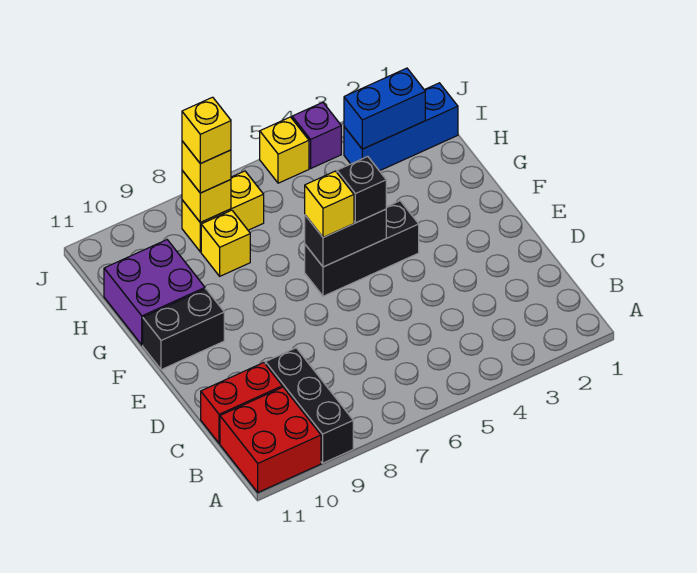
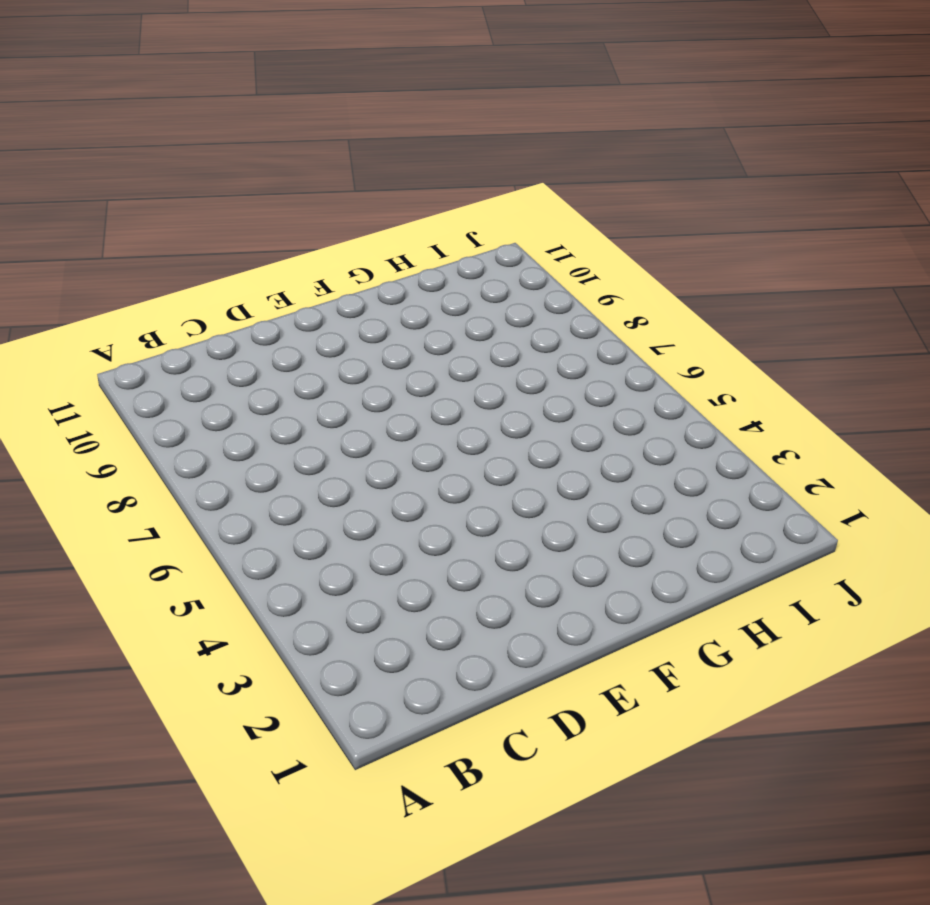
none -> black 1x3 brick [265,348,353,463]
none -> red 2x2 brick [220,387,321,492]
none -> red 1x2 brick [201,363,282,443]

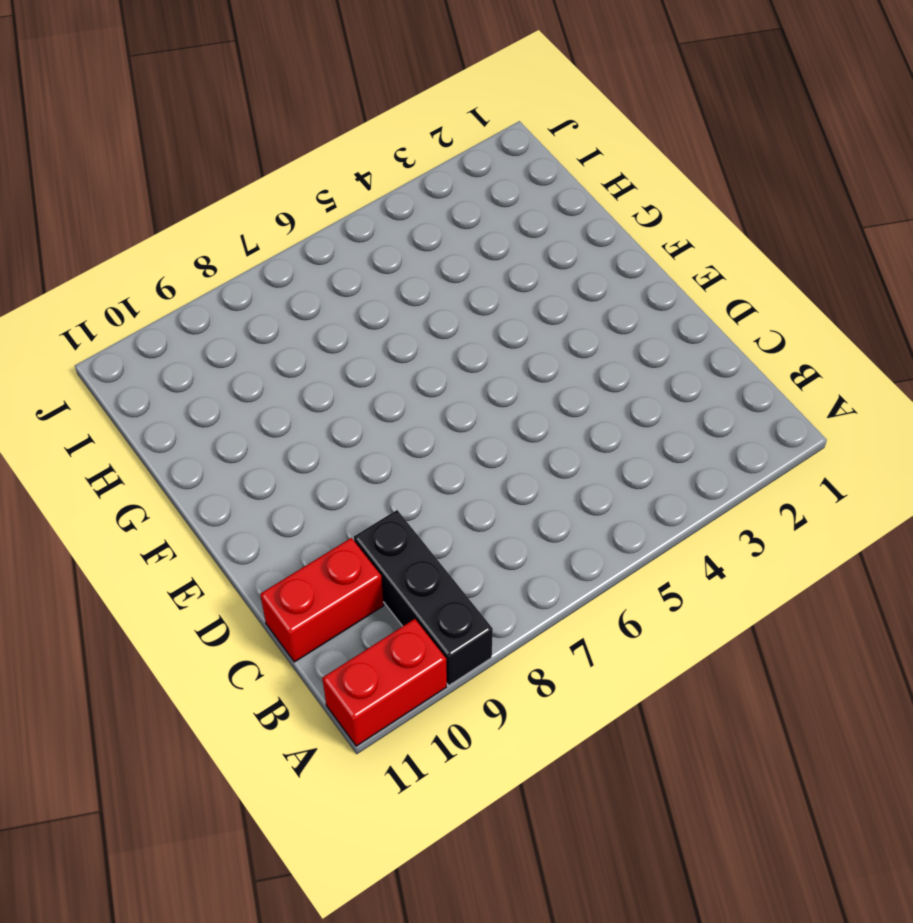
red 1x2 brick [322,619,447,746] -> red 2x2 brick [220,387,321,492]
none -> black 1x3 brick [305,201,419,296]
none -> black 1x2 brick [143,289,224,370]
none -> purple 2x2 brick [104,240,205,345]

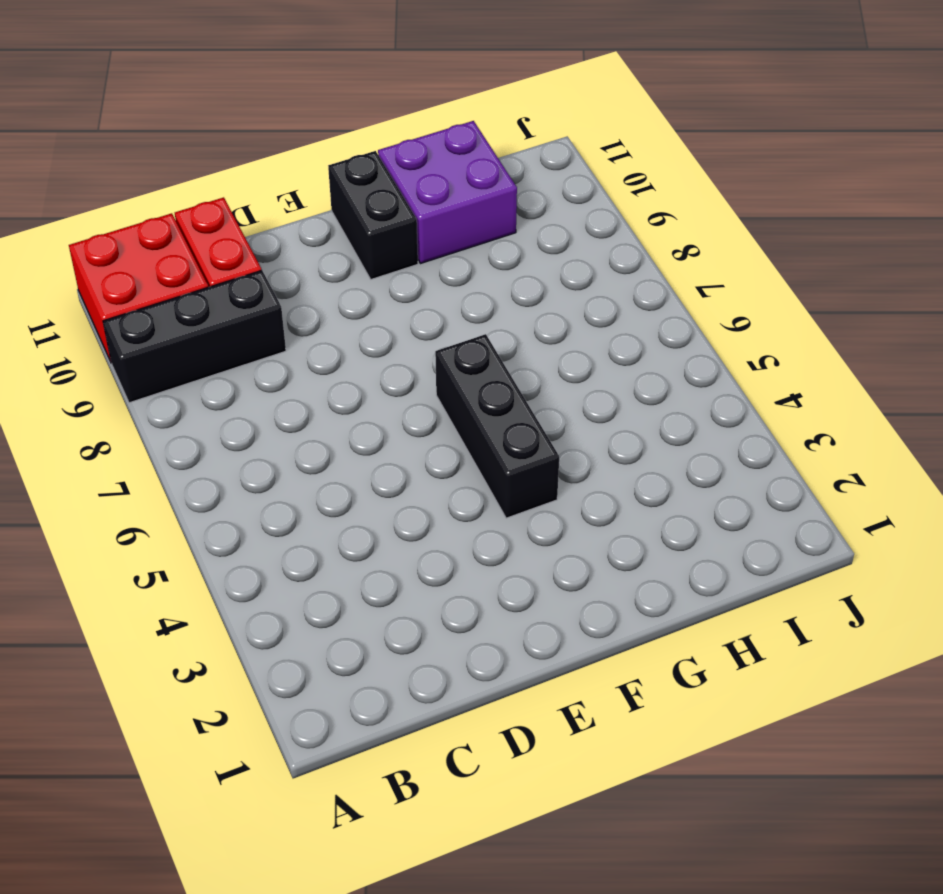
none -> yellow 1x1 brick [201,210,250,276]
none -> blue 1x3 brick [344,83,458,171]
none -> yellow 1x2 brick [182,171,264,252]

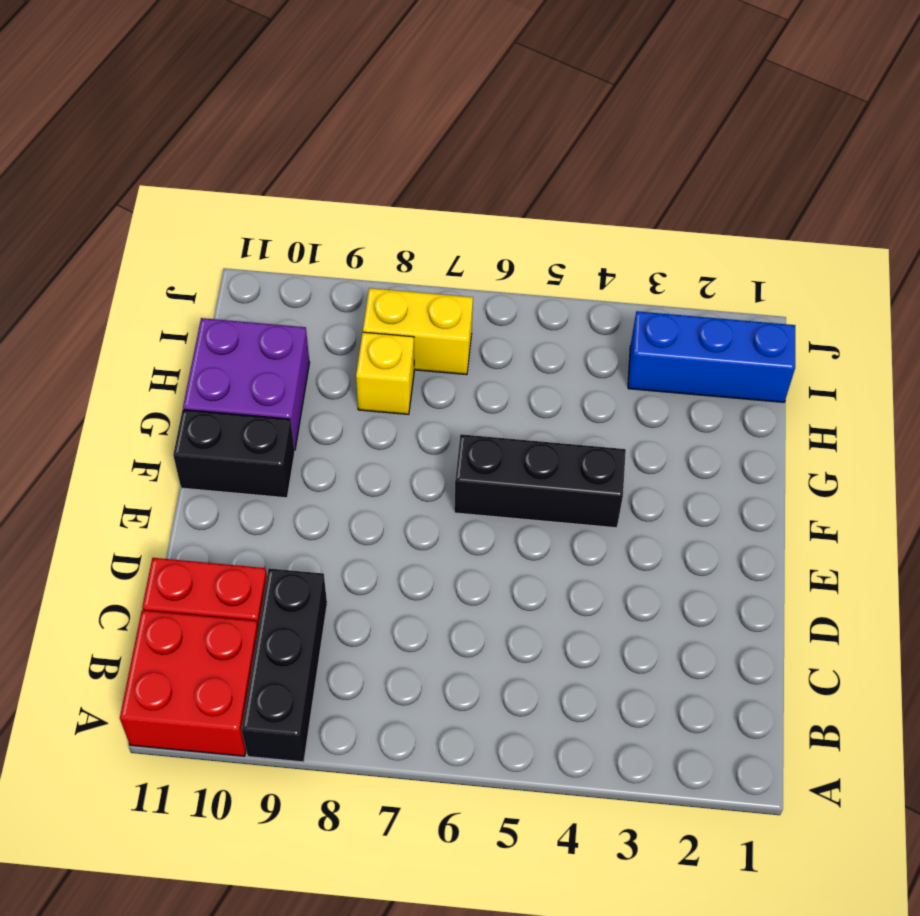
none -> purple 1x1 brick [292,102,341,168]
none -> yellow 1x1 brick [260,117,309,183]
none -> black 1x2 brick [305,209,386,267]

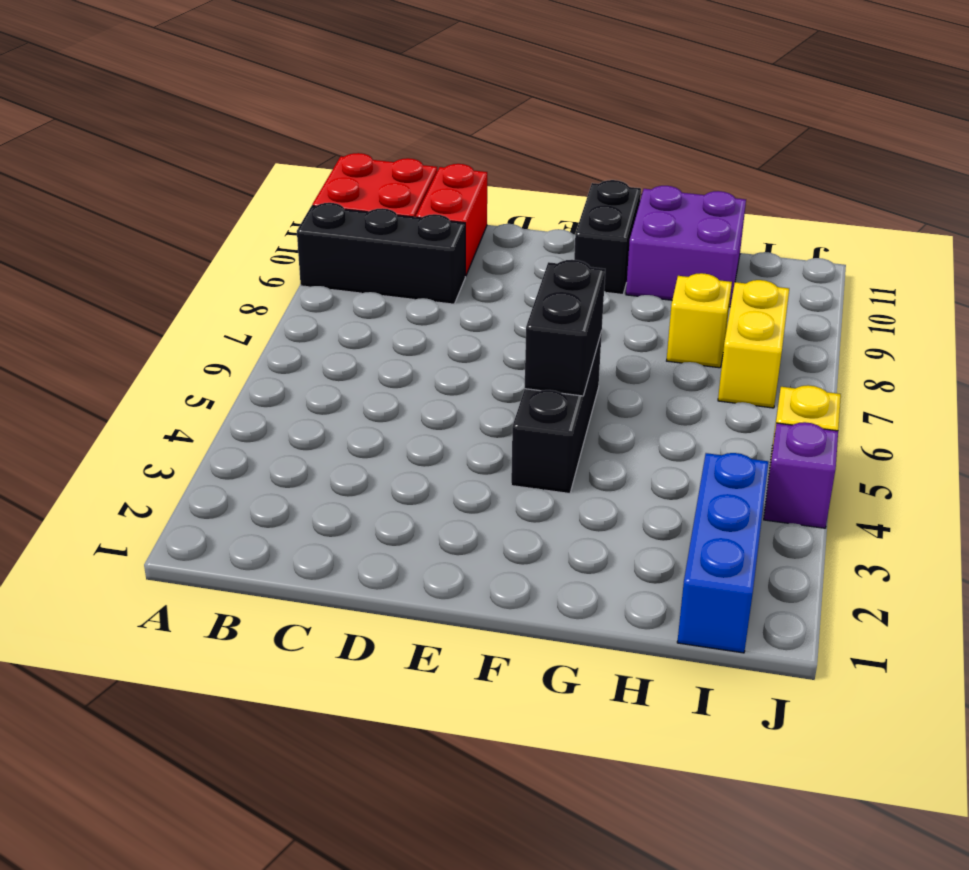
none -> blue 1x2 brick [344,68,425,149]
none -> yellow 1x1 brick [182,171,231,222]
none -> black 1x1 brick [337,157,386,223]

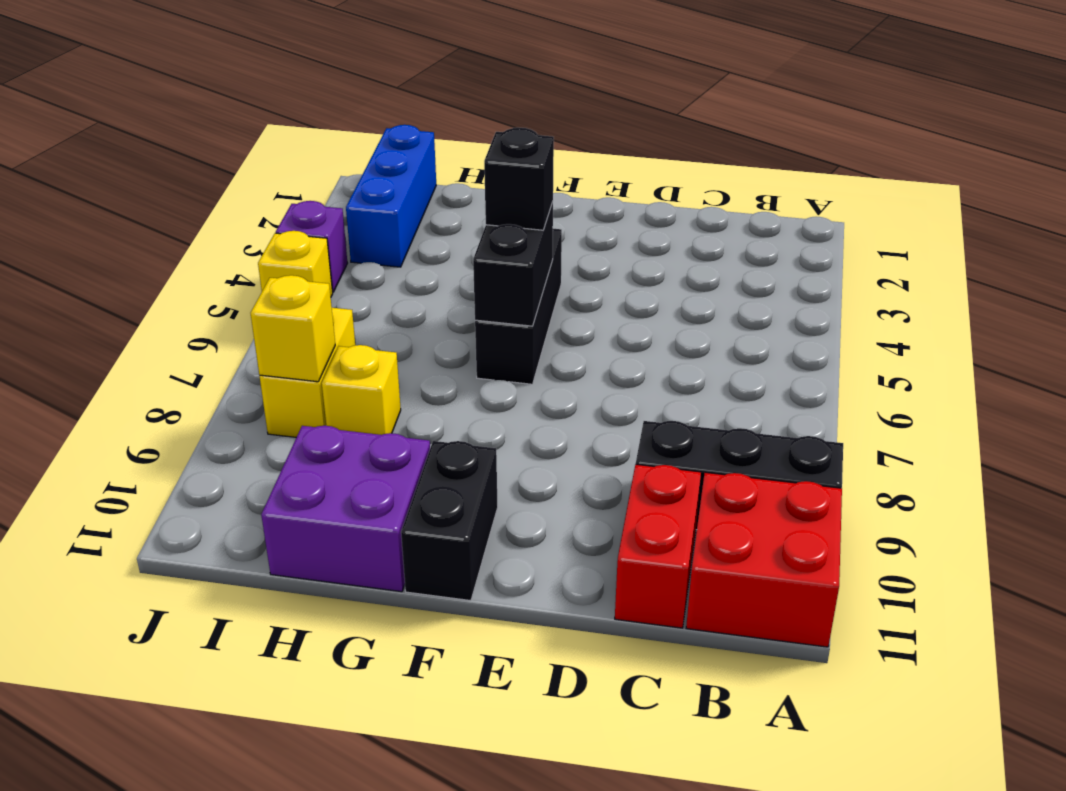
none -> blue 1x2 brick [344,68,425,149]
none -> yellow 1x1 brick [305,171,354,238]
none -> yellow 1x1 brick [182,141,231,193]

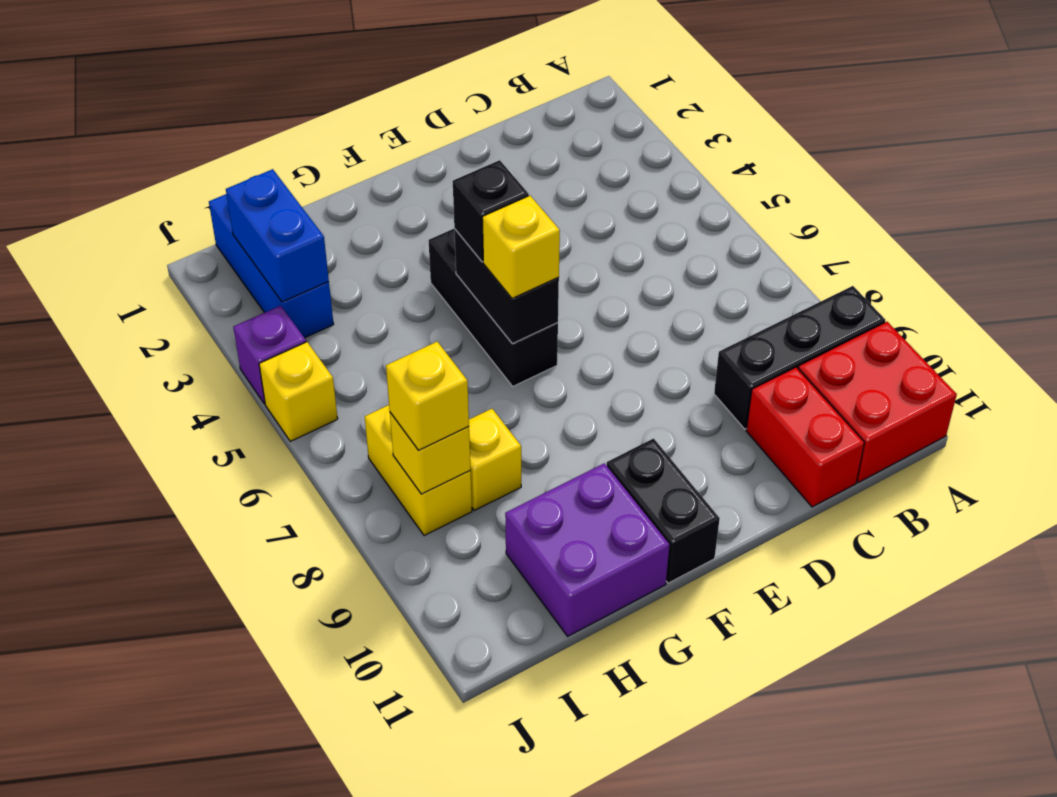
none -> yellow 1x1 brick [182,97,231,164]

